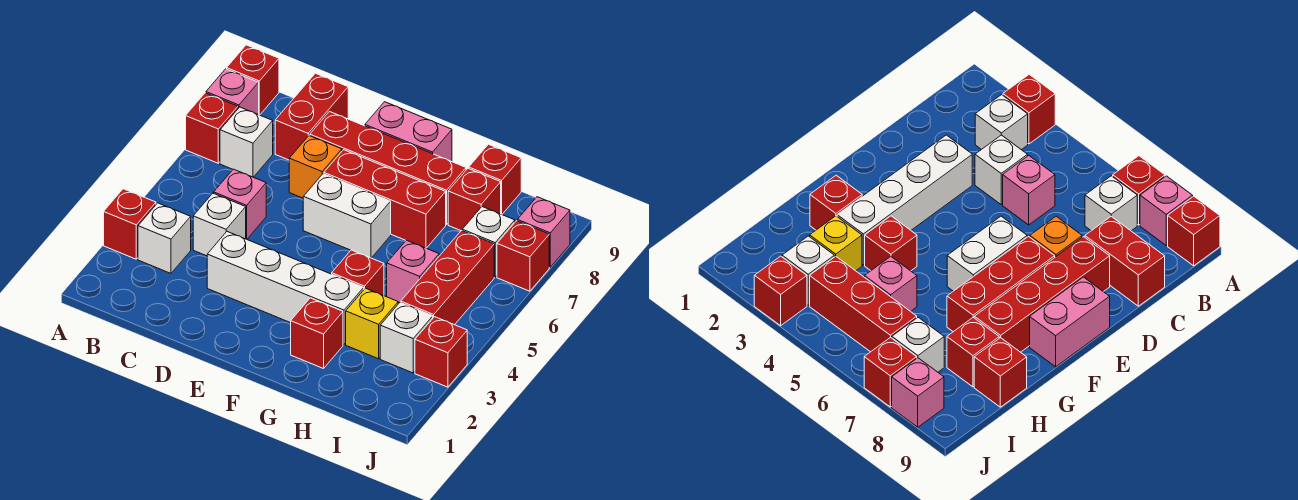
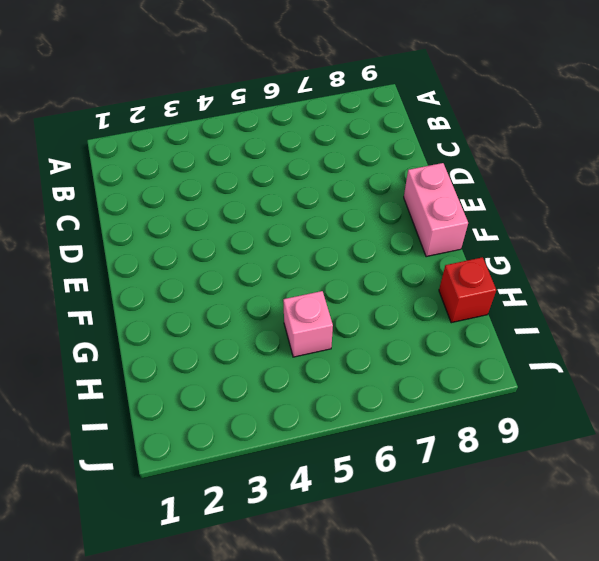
none -> red 1x1 brick [104,189,156,259]
none -> red 1x1 brick [186,93,238,163]
none -> pink 1x1 brick [206,69,259,115]

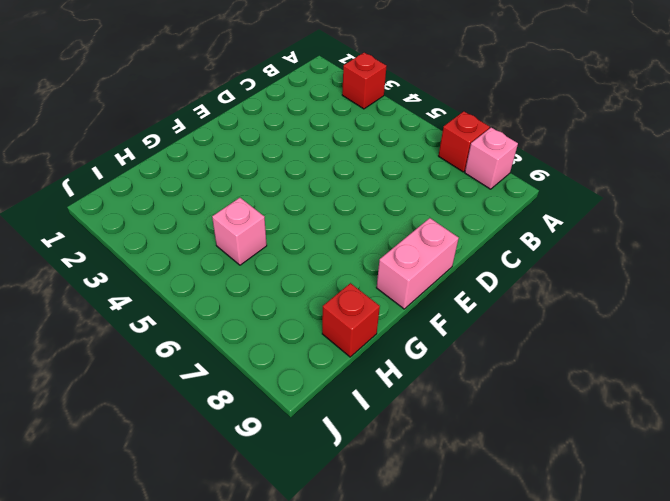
none -> red 1x1 brick [227,45,279,115]
none -> white 1x1 brick [138,203,191,273]
none -> white 1x1 brick [220,107,273,177]

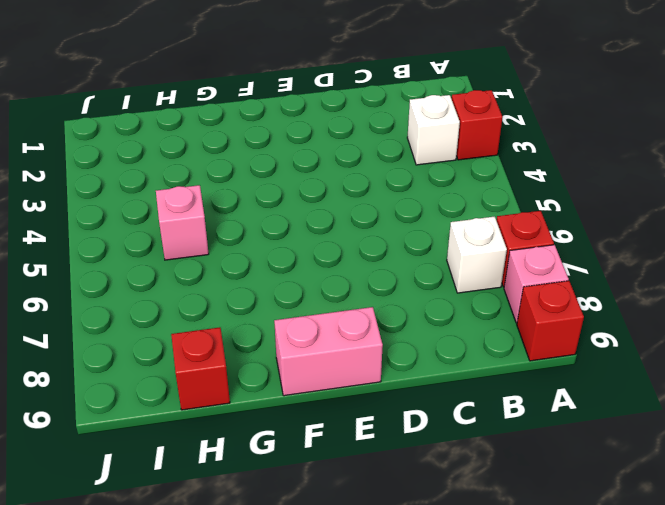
none -> white 1x1 brick [193,193,246,256]
none -> pink 1x1 brick [214,169,266,239]
none -> red 1x2 brick [275,73,348,160]

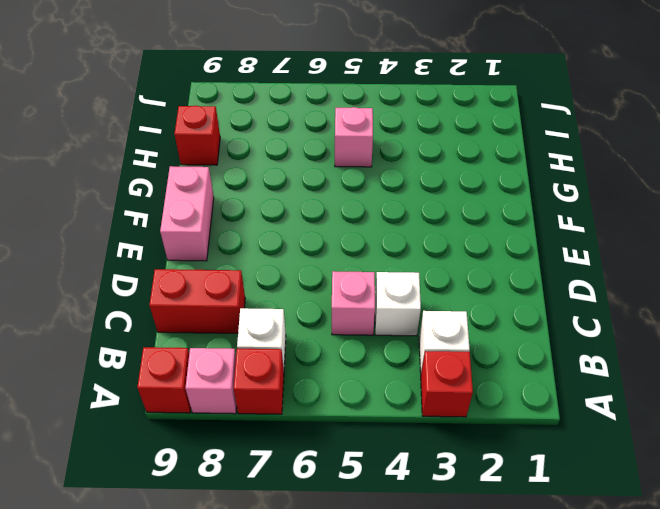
none -> white 1x4 brick [207,232,364,344]
none -> orange 1x1 brick [289,136,342,198]
none -> red 1x4 brick [310,112,466,225]

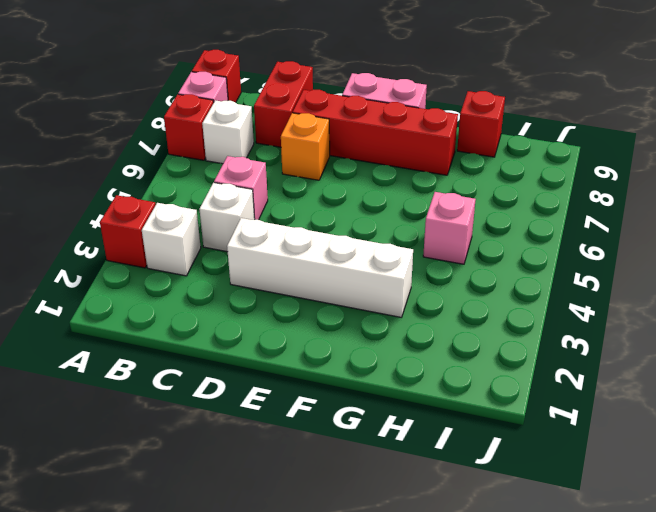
none -> white 1x2 brick [303,174,391,258]
none -> red 1x3 brick [324,150,446,248]
none -> red 1x1 brick [291,298,343,369]

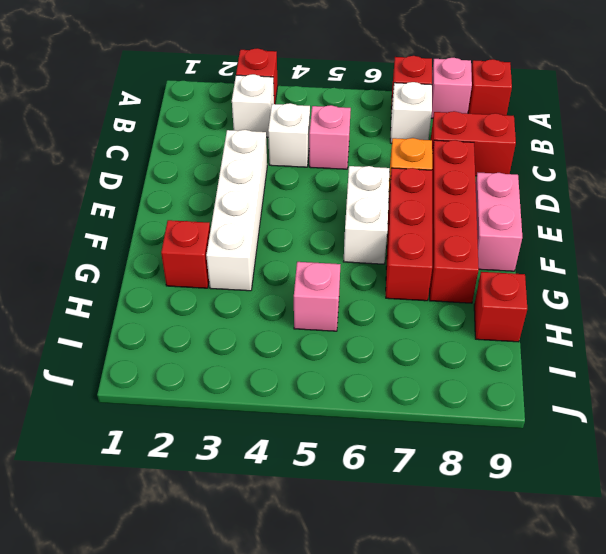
none -> red 1x1 brick [332,250,384,296]
none -> yellow 1x1 brick [346,288,398,359]
none -> red 1x1 brick [448,168,501,231]

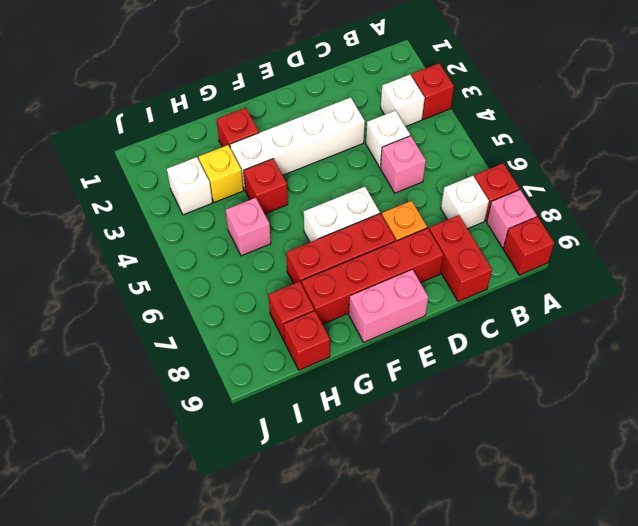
none -> red 1x3 brick [401,231,494,325]
none -> white 1x1 brick [462,207,515,277]
none -> red 1x1 brick [415,317,467,387]

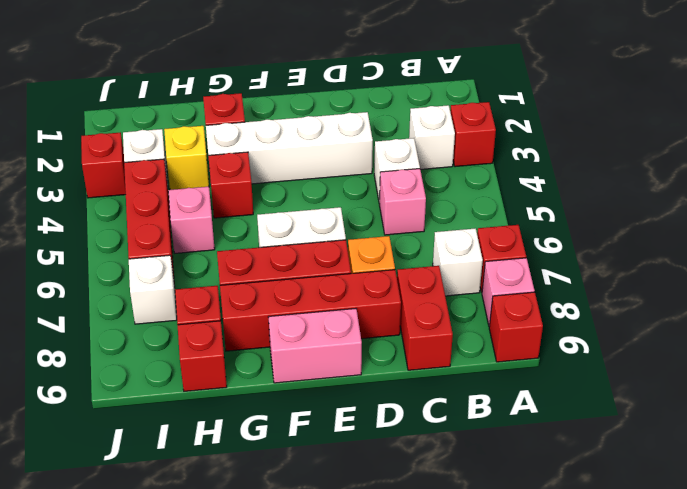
none -> red 1x1 brick [497,221,549,291]
none -> pink 1x1 brick [517,197,570,267]

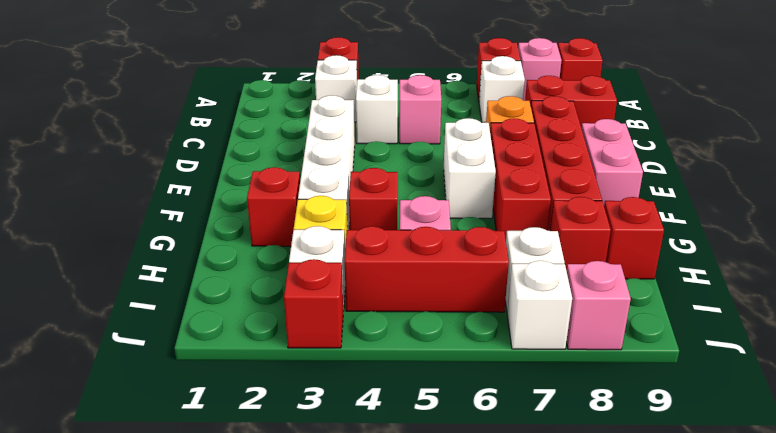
white 1x1 brick [507,261,572,349] -> red 1x1 brick [497,221,549,291]

